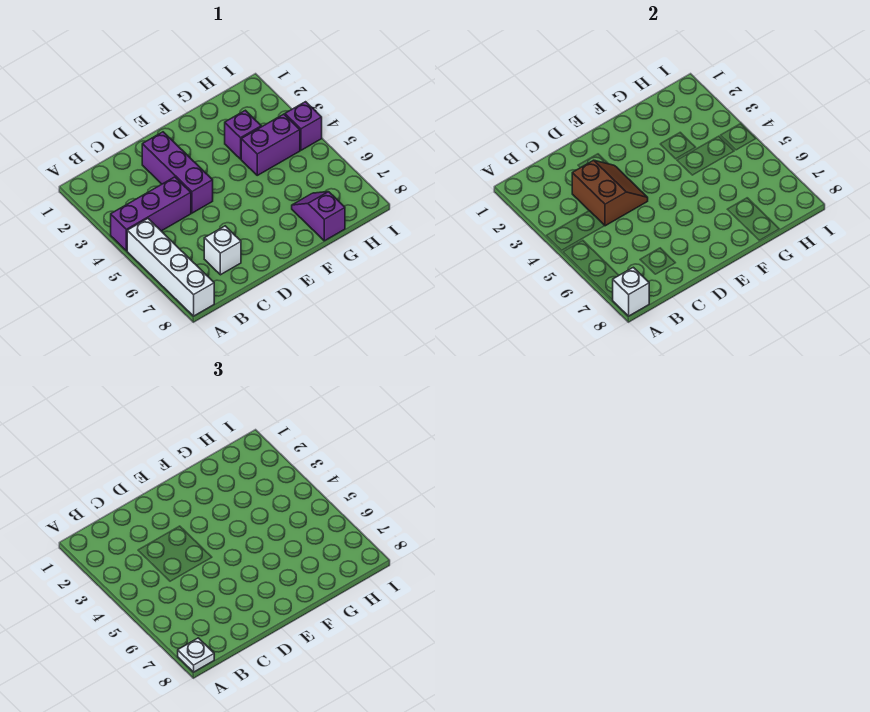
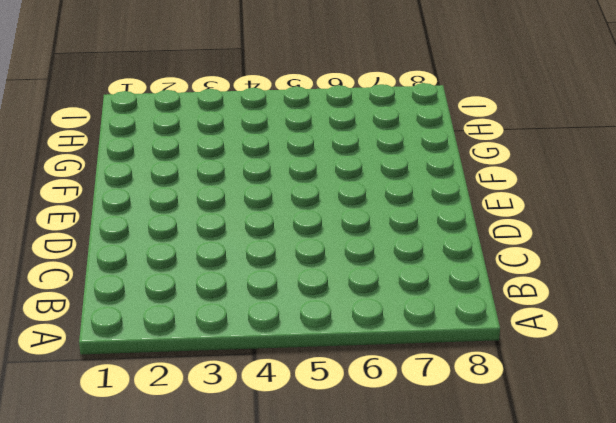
none -> purple 1x3 brick [111,177,191,251]
none -> white 1x4 brick [127,219,214,316]

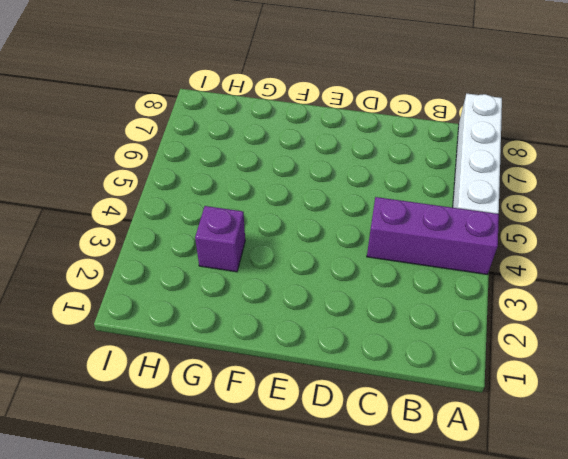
none -> white 1x1 brick [204,226,241,275]
none -> purple 1x3 brick [142,132,213,213]

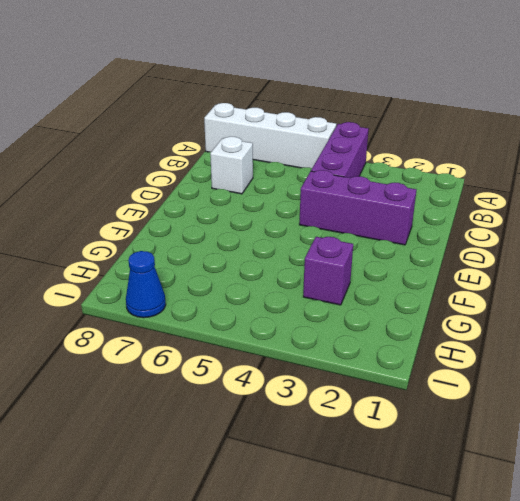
blue 1x1 cone [126,251,166,318] -> none
none -> purple 1x2 brick [241,114,300,175]
none -> purple 1x2 slope [292,192,345,241]

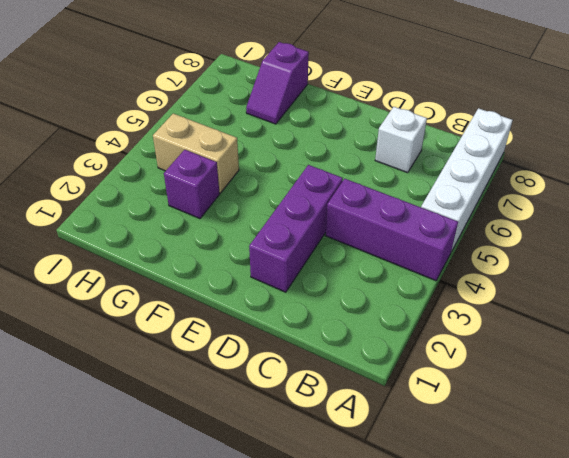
tan 1x2 brick [153,114,239,193] -> purple 1x2 brick [241,114,300,175]
none -> purple 1x1 brick [285,102,322,150]
none -> white 1x1 brick [613,267,649,316]

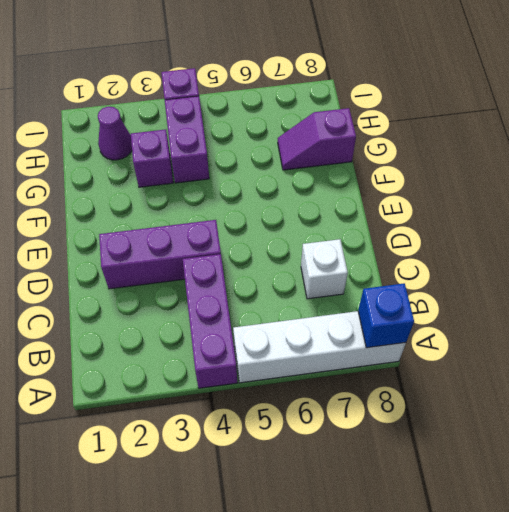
blue 1x1 brick [358,283,414,348] -> white 1x1 brick [613,267,649,316]
purple 1x1 cone [98,107,132,160] -> none
none -> brown 2x2 slope [572,160,648,226]
none -> white 1x1 plate [178,638,214,672]

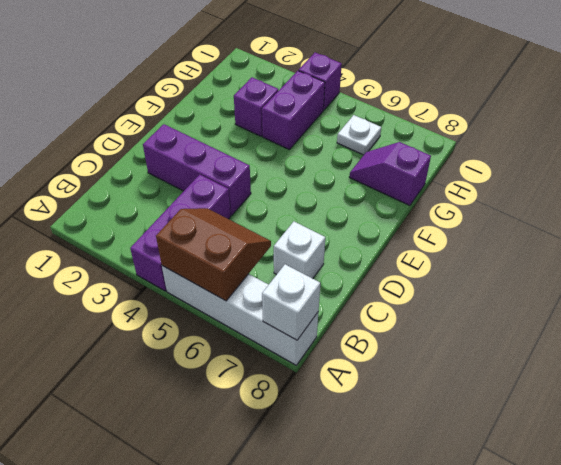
brown 2x2 slope [156,208,271,301] -> brown 2x2 slope moved to [572,160,648,226]
white 1x1 plate [337,115,381,155] -> white 1x1 plate moved to [178,638,214,672]

